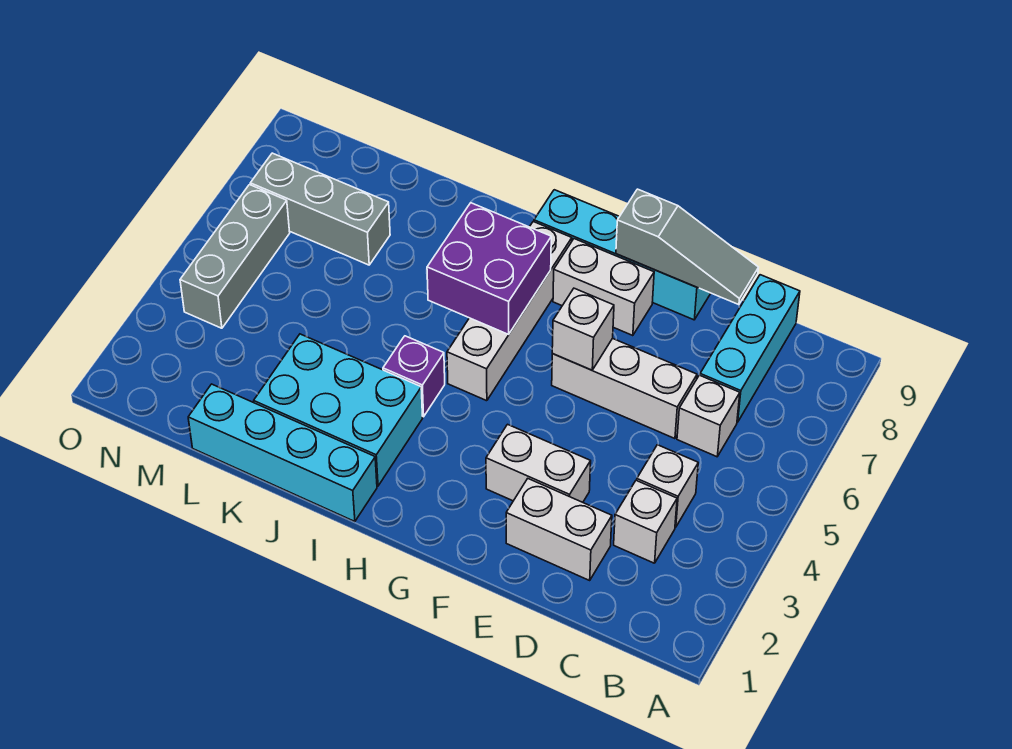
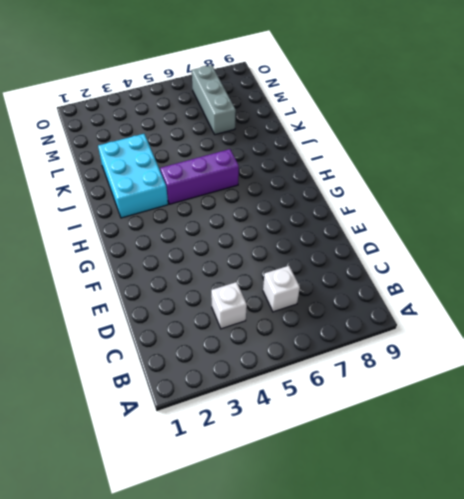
purple 1x3 brick [160,149,239,204] -> purple 1x1 brick [383,336,445,417]
none -> white 1x1 brick [614,480,677,563]
none -> cyan 1x3 brick [700,275,800,422]
none -> white 1x2 brick [506,479,612,580]

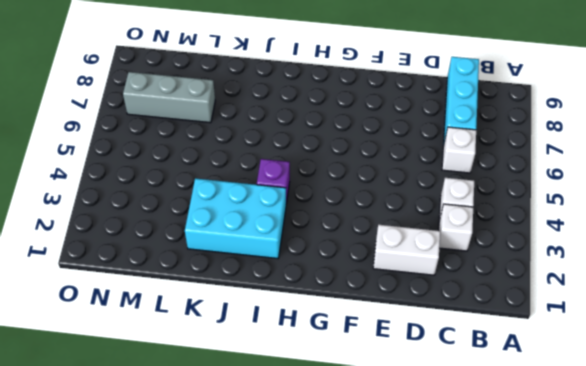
none -> white 1x3 brick [552,338,697,439]
none -> white 1x2 brick [486,424,591,502]
none -> cyan 1x4 brick [534,190,711,320]

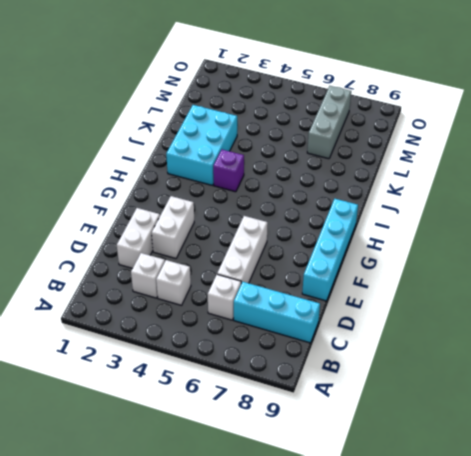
none -> white 1x2 brick [553,239,654,336]
none -> white 1x4 brick [447,222,572,401]
none -> cyan 1x4 brick [188,384,377,522]

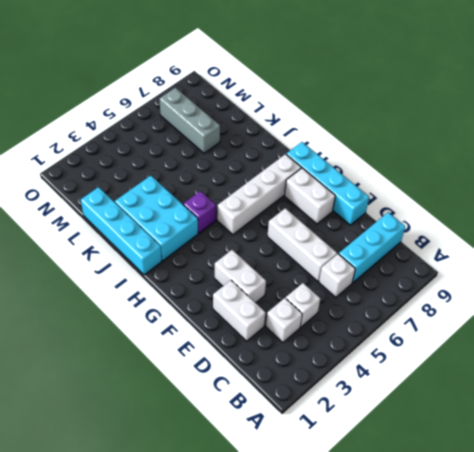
none -> grey 1x3 brick [180,185,290,328]
none -> grey 1x3 slope [616,189,759,305]
none -> white 1x1 brick [552,288,614,370]

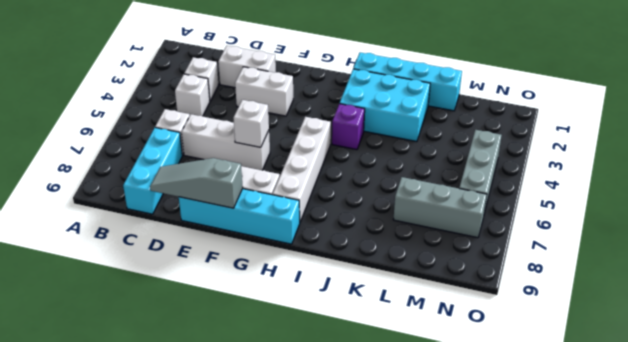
none -> purple 2x2 brick [427,203,551,334]

